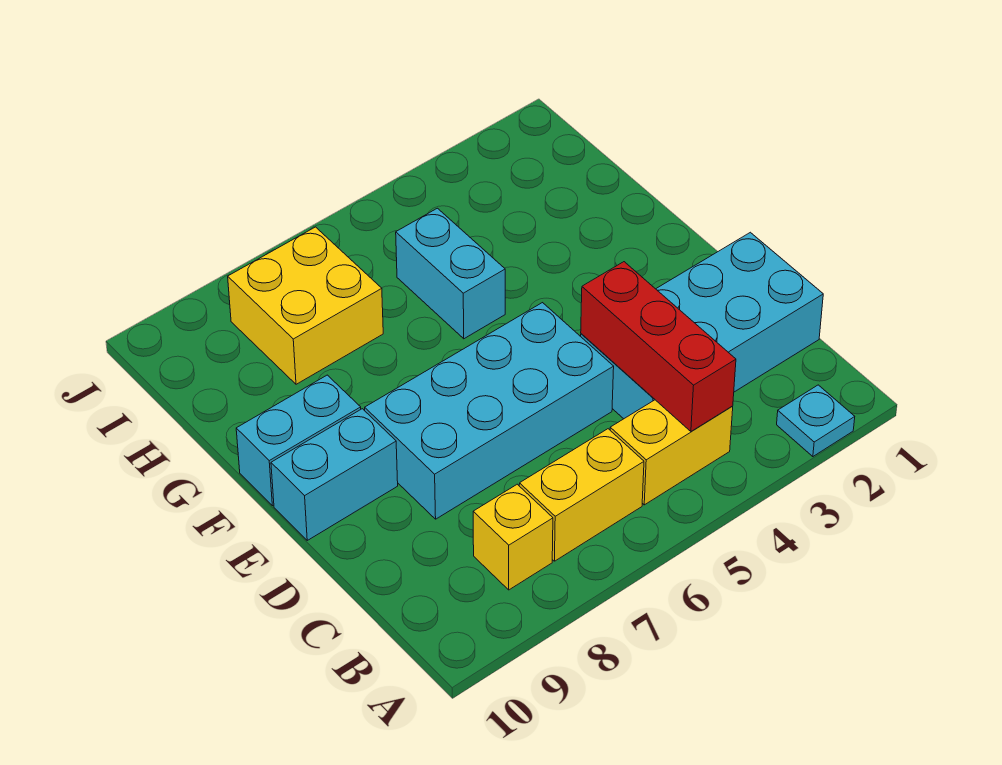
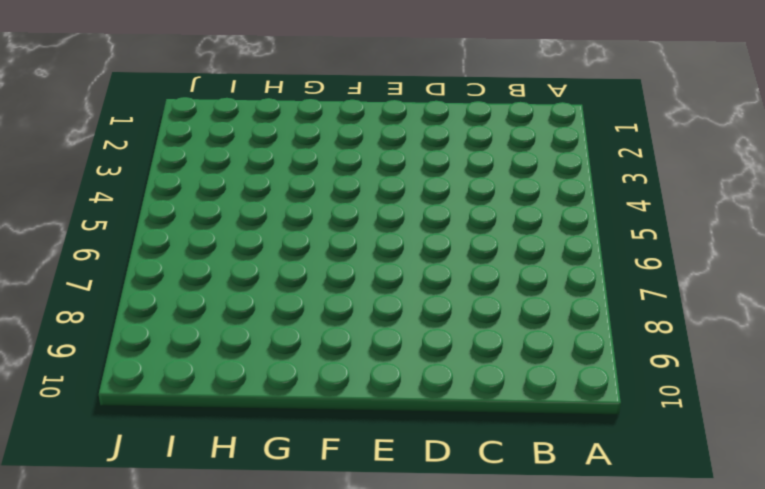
none -> cyan 1x1 plate [777,385,855,457]
none -> yellow 1x2 brick [610,400,733,505]

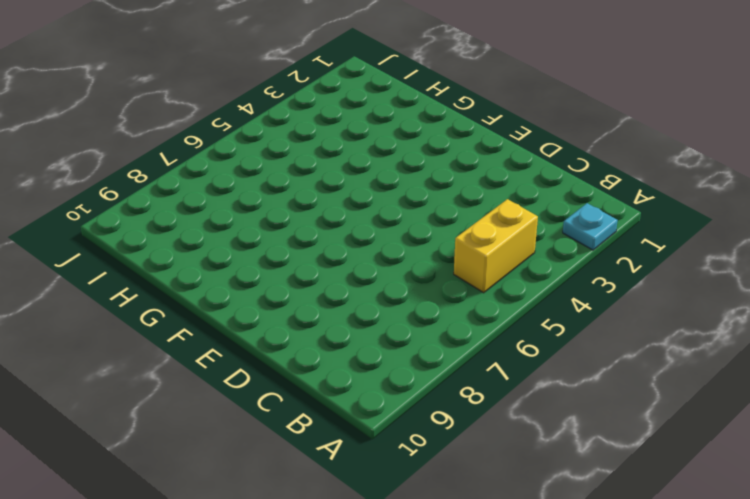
none -> yellow 1x2 brick [519,429,644,561]
none -> yellow 1x1 brick [473,484,553,590]

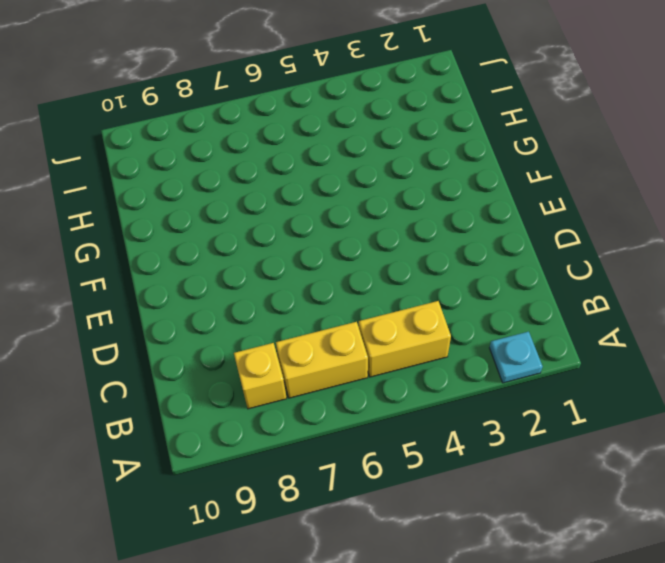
none -> cyan 2x4 brick [581,232,823,419]
none -> cyan 2x4 brick [365,303,614,519]

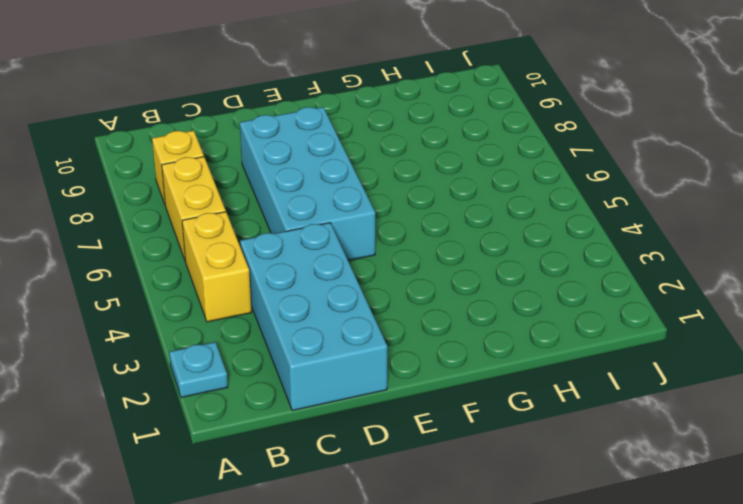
none -> cyan 1x2 brick [271,409,398,540]
none -> cyan 1x2 brick [236,375,361,506]

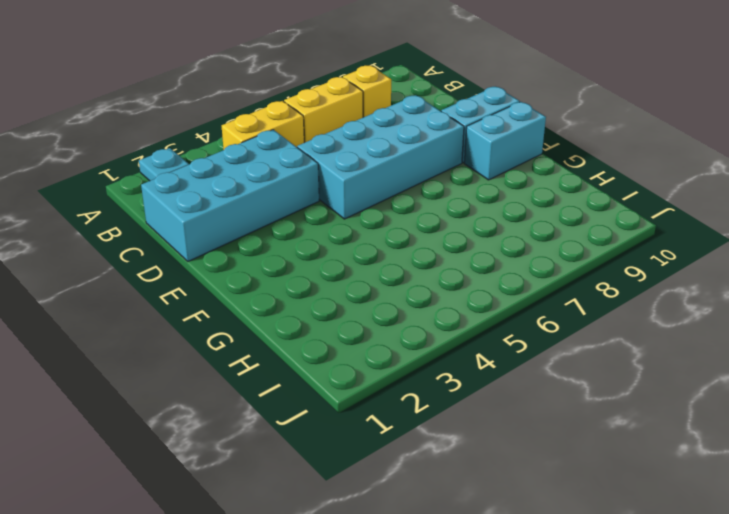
none -> cyan 1x2 brick [396,208,505,339]
none -> yellow 2x2 brick [228,227,383,384]

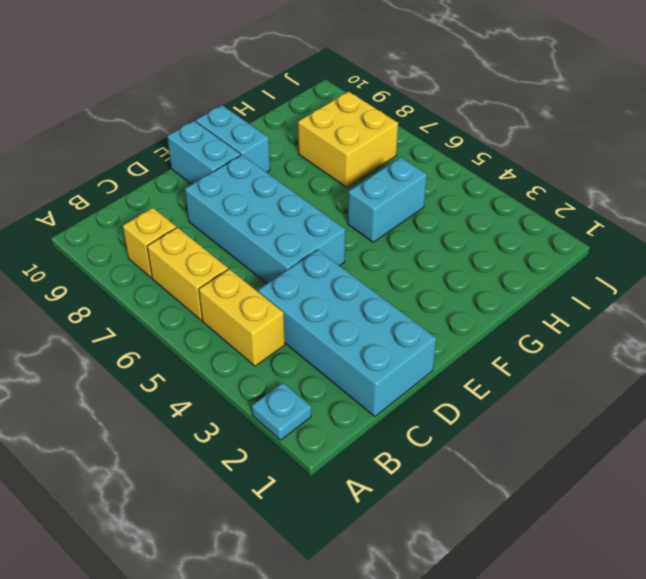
none -> red 1x3 brick [581,262,736,431]

